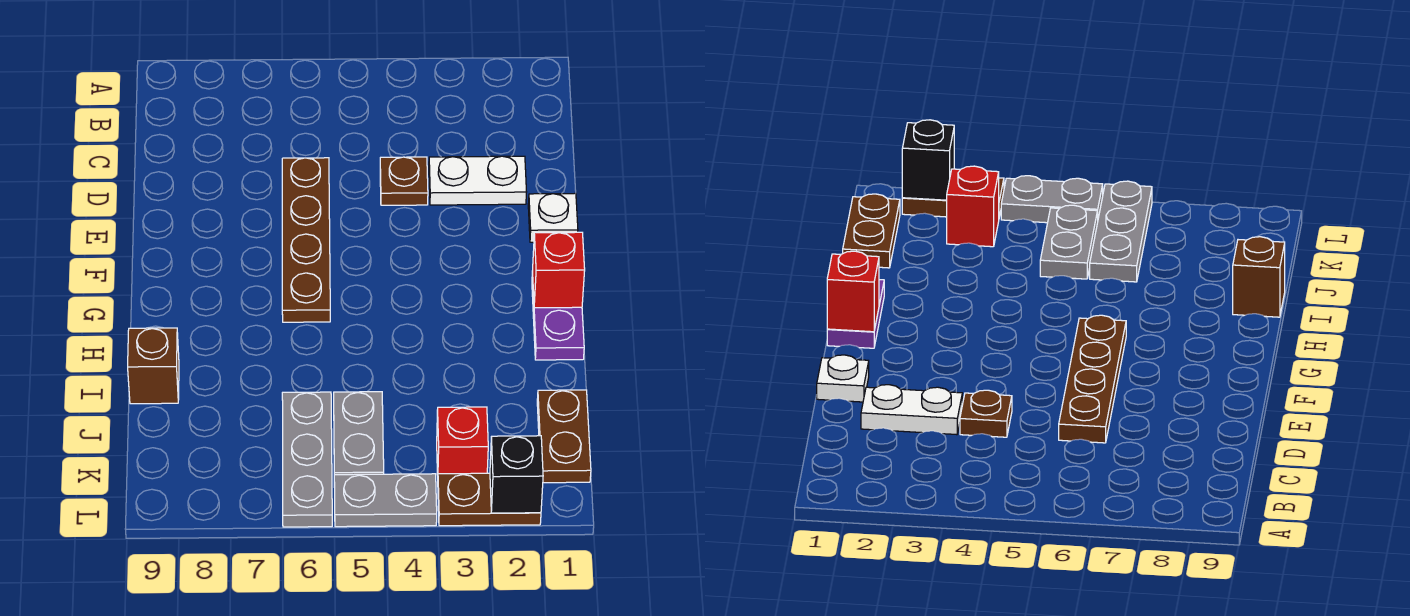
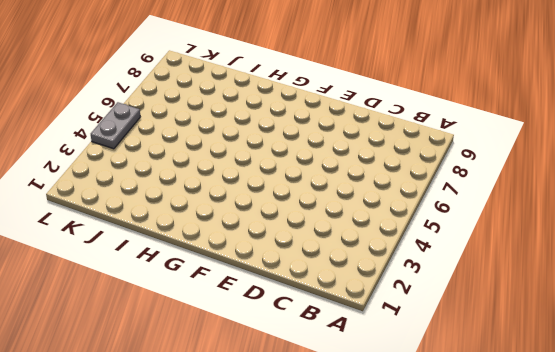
none -> white 1x2 plate [429,156,526,205]
none -> brown 1x1 plate [380,157,428,205]
none -> brown 1x4 plate [282,158,330,322]

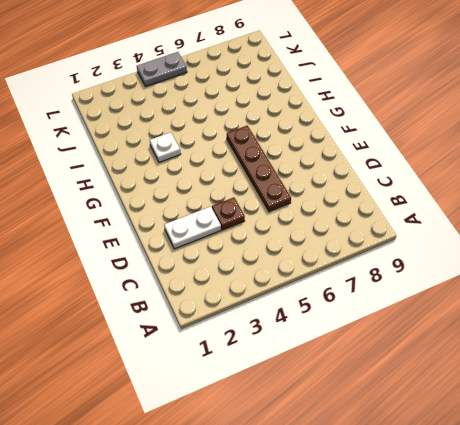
white 1x1 plate [150,132,181,162] -> white 1x1 plate moved to [528,193,578,242]
none -> purple 1x2 plate [532,271,584,360]
none -> brown 1x1 brick [128,328,179,404]
none -> brown 1x2 plate [537,390,591,483]

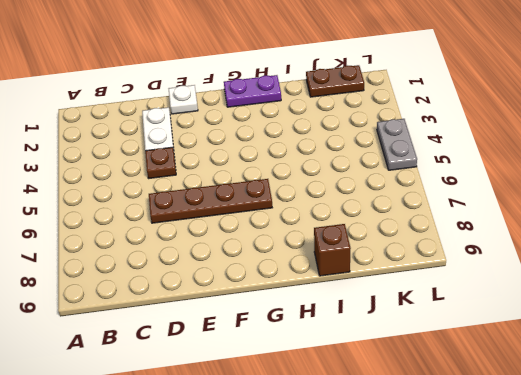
none -> grey 1x2 plate [334,392,384,475]
none -> grey 1x3 plate [282,392,332,527]
none -> red 1x1 brick [437,407,488,475]

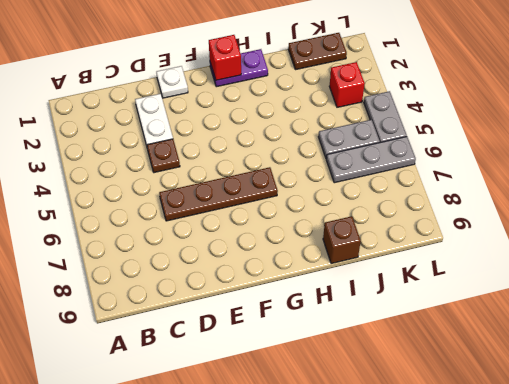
none -> brown 1x2 plate [438,473,541,526]
none -> black 1x1 brick [490,436,543,513]

